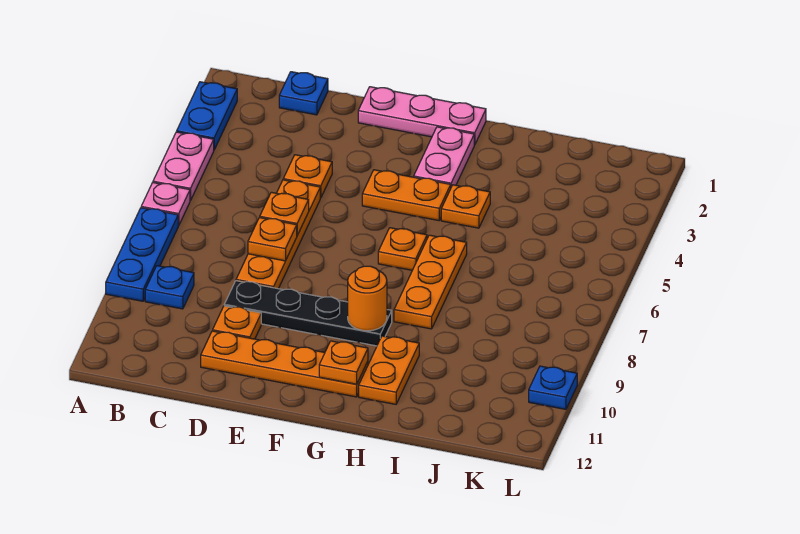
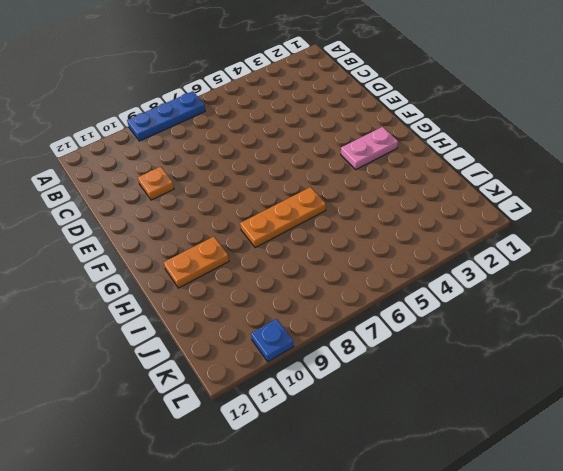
none -> blue 1x2 plate [177,82,237,149]
none -> pink 1x2 plate [153,132,214,201]
none -> pink 1x1 plate [141,183,190,226]

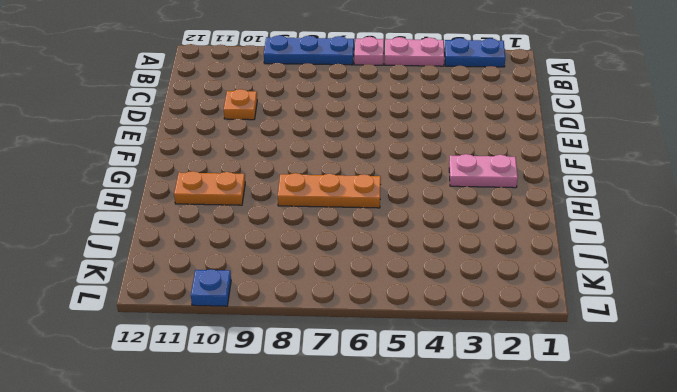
none -> blue 1x1 plate [145,266,194,309]
none -> blue 1x1 plate [279,72,328,115]
none -> orange 1x1 plate [283,155,332,198]

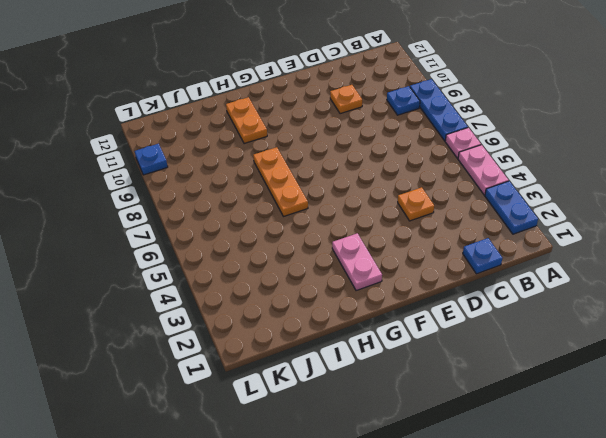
none -> orange 1x4 plate [236,180,320,289]
none -> black 1x4 plate [224,281,392,346]
none -> orange 1x4 plate [201,331,368,397]

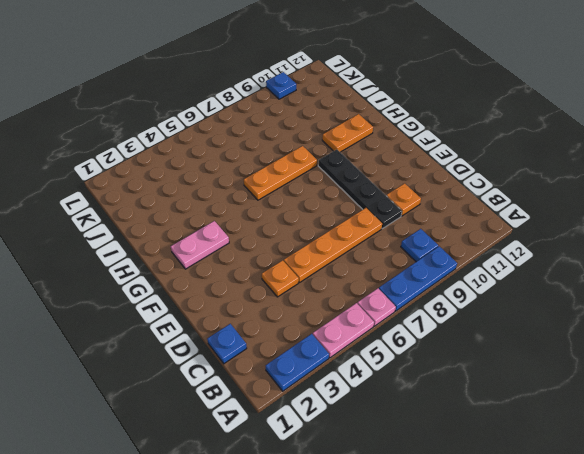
none -> orange 1x4 plate [201,331,368,397]
none -> pink 1x3 plate [358,87,486,145]
none -> orange 1x2 plate [362,170,451,221]

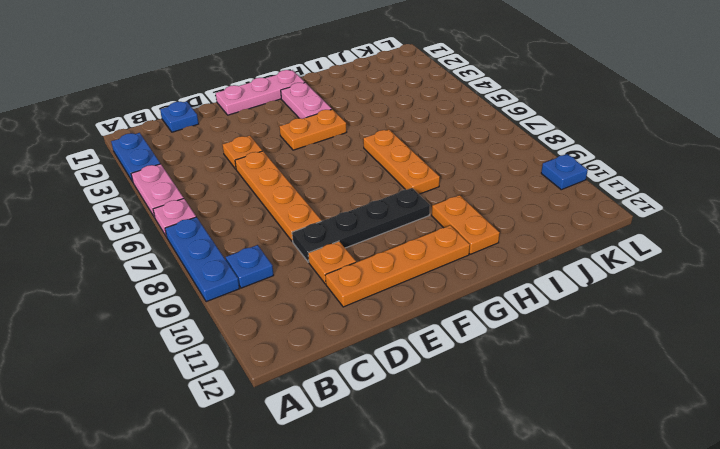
none -> orange 1x1 plate [378,228,427,270]
none -> orange 1x1 plate [441,185,490,228]
none -> orange 1x1 plate [260,192,309,235]

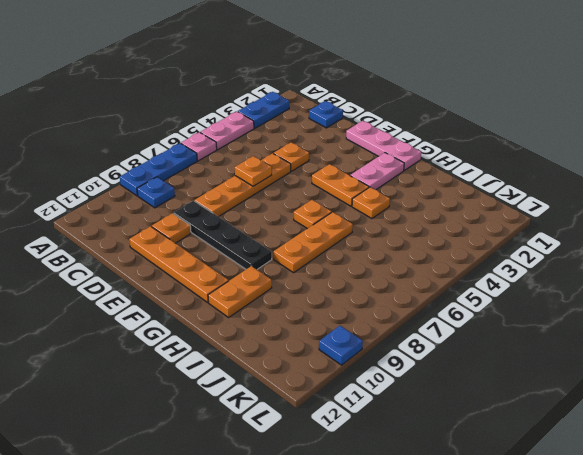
none -> orange 1x1 plate [248,218,297,261]
none -> orange 1x1 round brick [348,266,387,331]
none -> orange 1x1 plate [319,341,368,384]

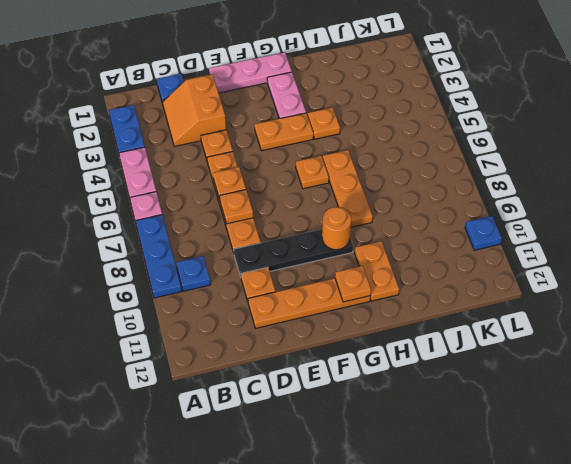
orange 2x2 slope [162,74,226,146] -> none

